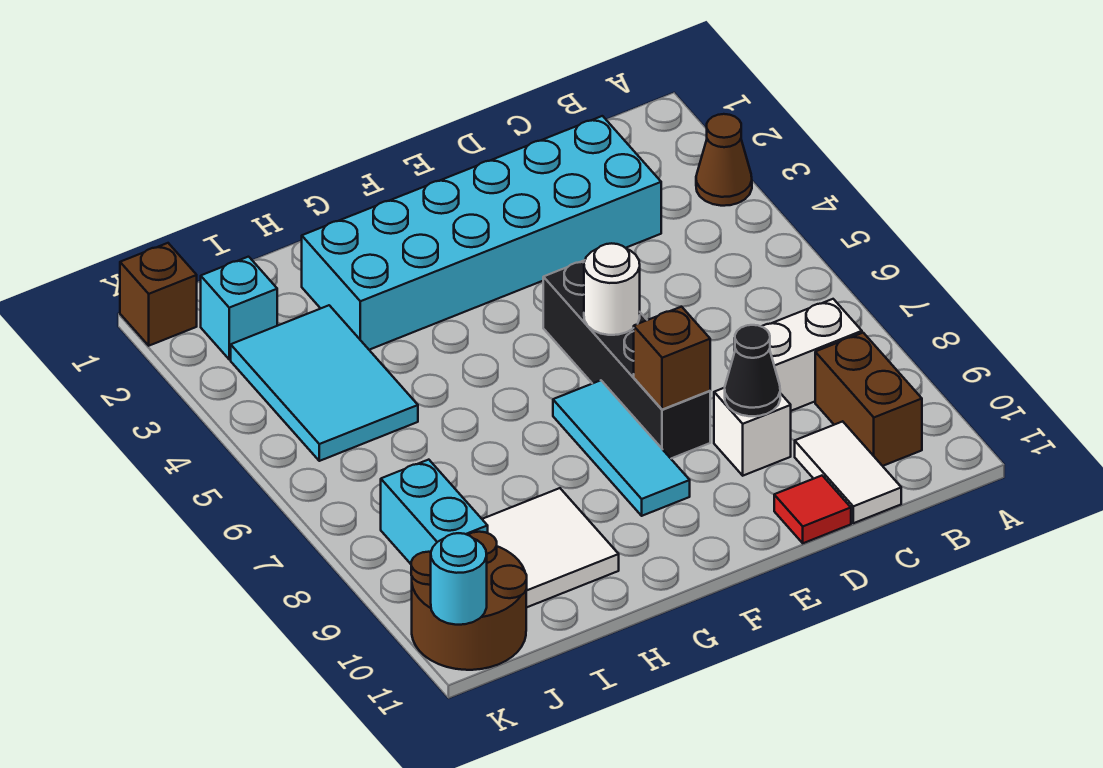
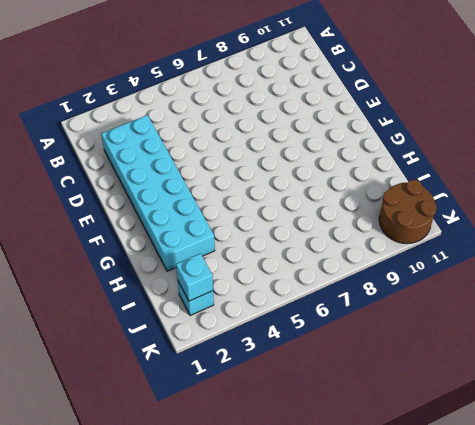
cyan 1x1 brick [176,253,213,301] -> none
none -> brown 1x1 cone [696,114,752,206]
none -> white 1x2 brick [761,299,862,411]
none -> brown 1x2 brick [815,333,922,466]

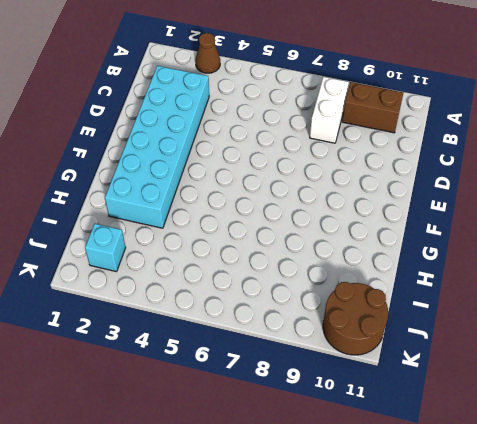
none -> white 1x2 tile [795,421,901,523]
none -> white 1x1 brick [714,388,791,476]
none -> red 1x1 tile [774,476,851,543]

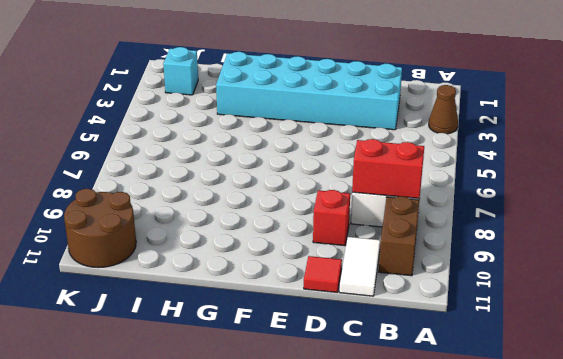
red 1x2 brick [352,139,424,199] -> none
red 1x1 brick [313,190,350,246] -> white 1x1 brick [714,388,791,476]
none -> black 1x4 brick [543,260,710,458]
none -> cyan 1x3 tile [553,380,690,516]
none -> white 2x2 tile [482,488,619,608]

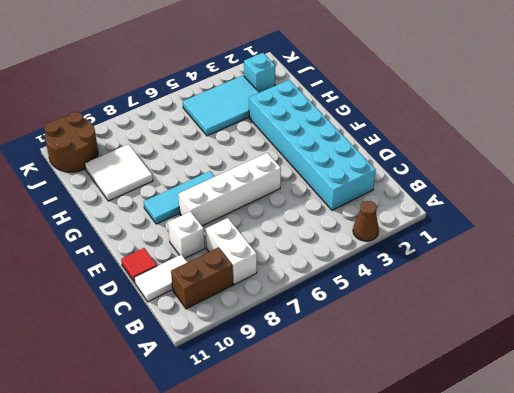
white 1x4 brick [178,153,281,226] -> black 1x4 brick [543,260,710,458]
none -> cyan 1x2 brick [381,460,488,564]
none -> brown 1x1 brick [120,243,197,346]
none -> black 1x1 cone [725,325,780,416]

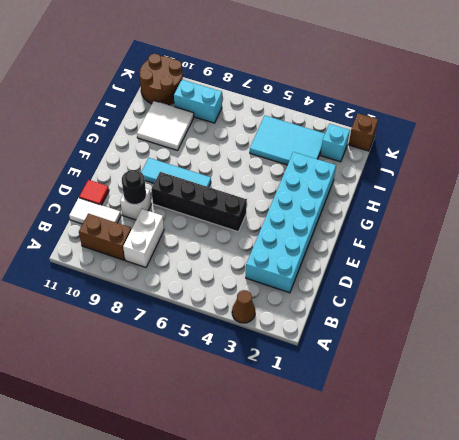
black 1x1 round brick [122,170,146,205] -> black 1x1 cone [725,325,780,416]
none -> white 1x1 round brick [584,243,640,335]
none -> brown 1x1 brick [634,307,710,410]
none -> cyan 1x1 round brick [431,533,487,625]

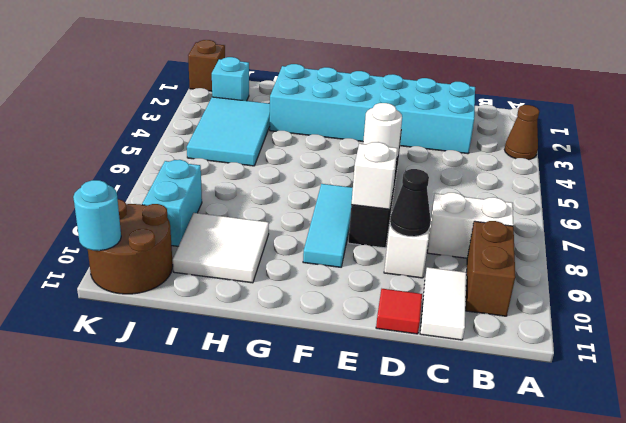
white 1x1 brick [351,142,398,209] -> brown 1x1 brick [634,307,710,410]

